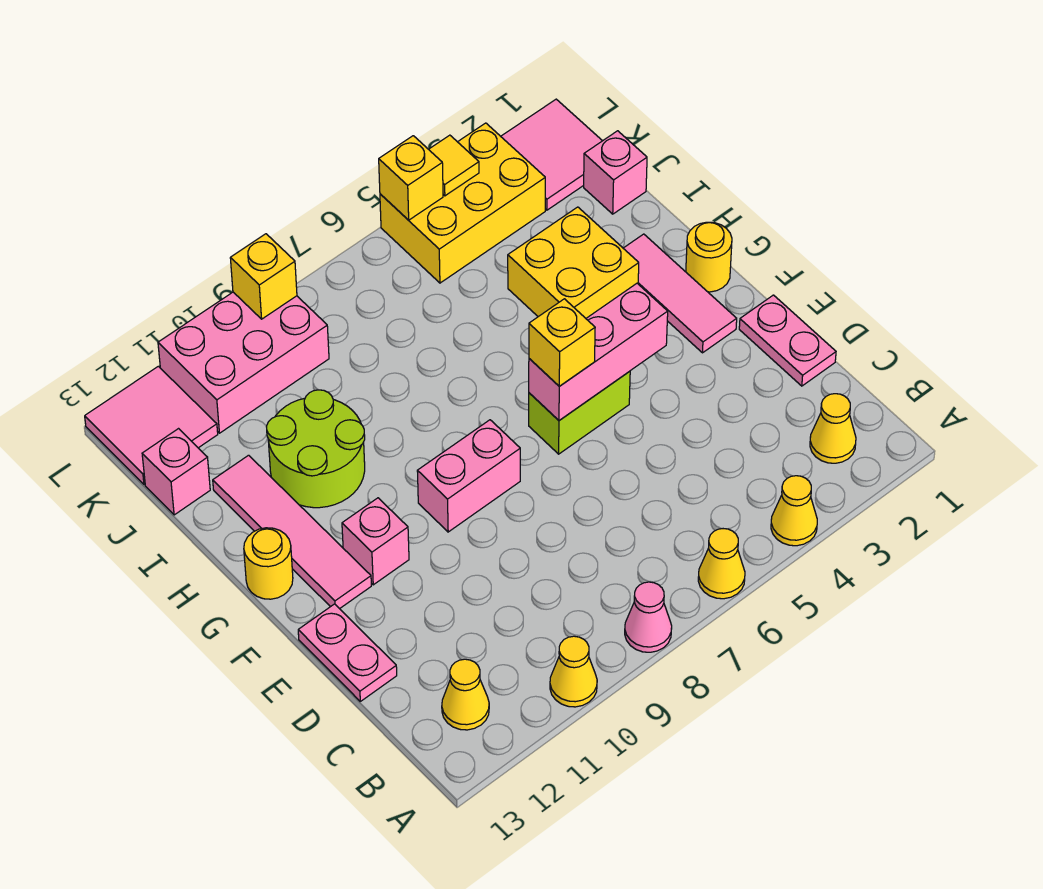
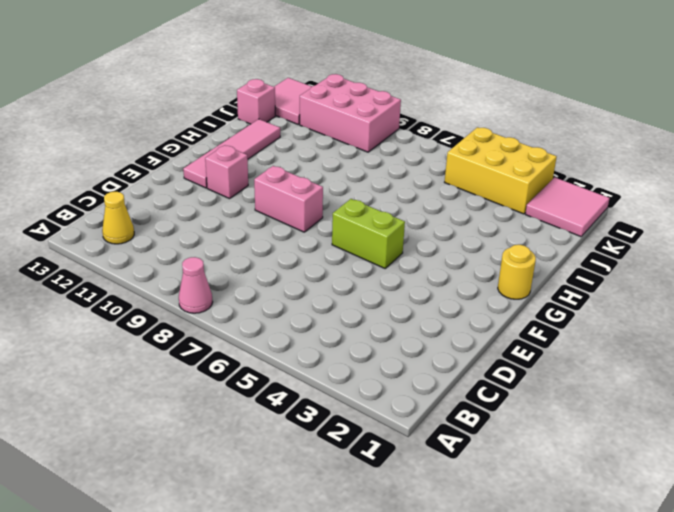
none -> yellow 1x1 cone [771,476,817,546]
none -> yellow 1x1 cone [698,529,745,599]
none -> yellow 1x1 cone [550,636,597,707]

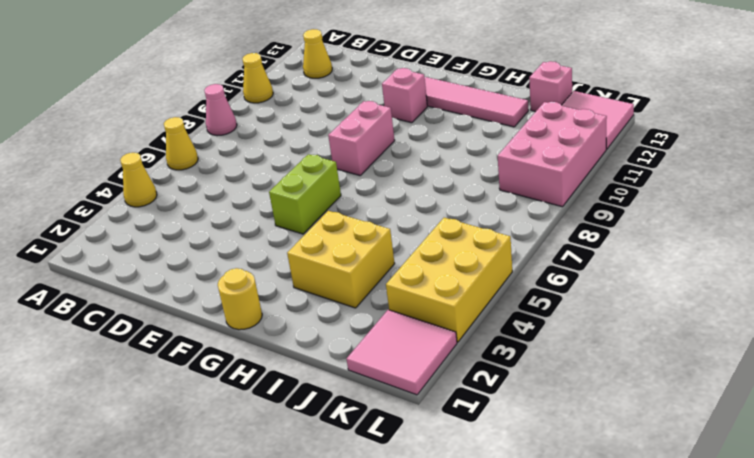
none -> yellow 1x1 cone [810,394,856,463]
none -> pink 1x2 plate [739,295,836,386]
none -> pink 1x2 plate [298,604,397,701]

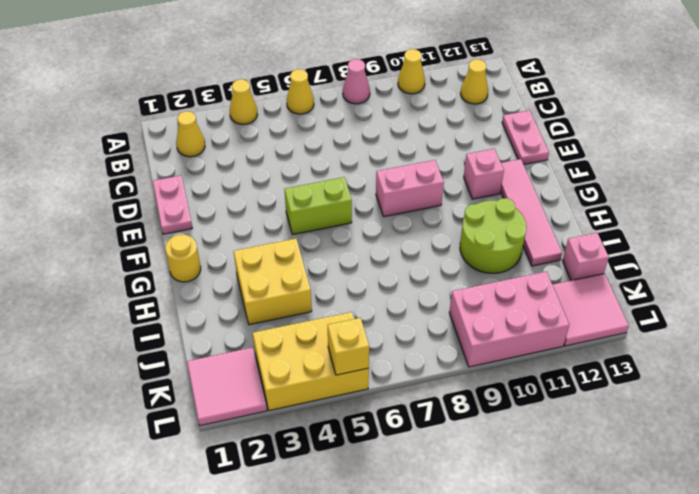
none -> pink 1x3 tile [623,234,737,353]
none -> yellow 1x1 round brick [244,528,293,599]
none -> pink 1x1 brick [584,131,647,214]

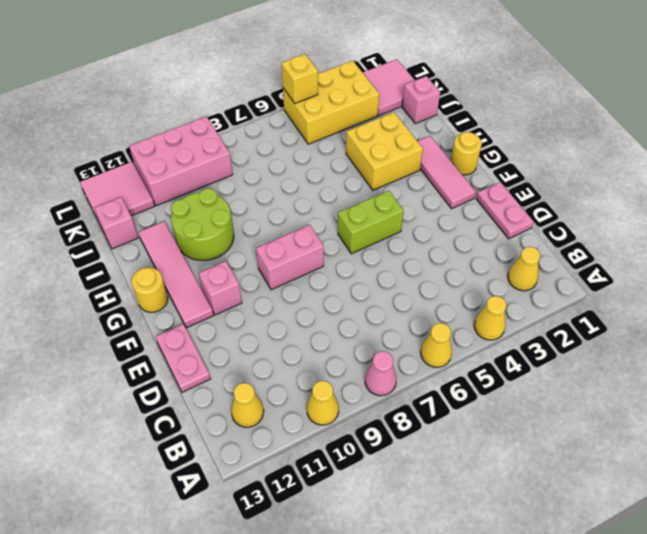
none -> pink 1x3 brick [529,283,668,420]
none -> yellow 1x1 tile [429,135,479,196]
none -> yellow 1x1 brick [230,234,297,319]

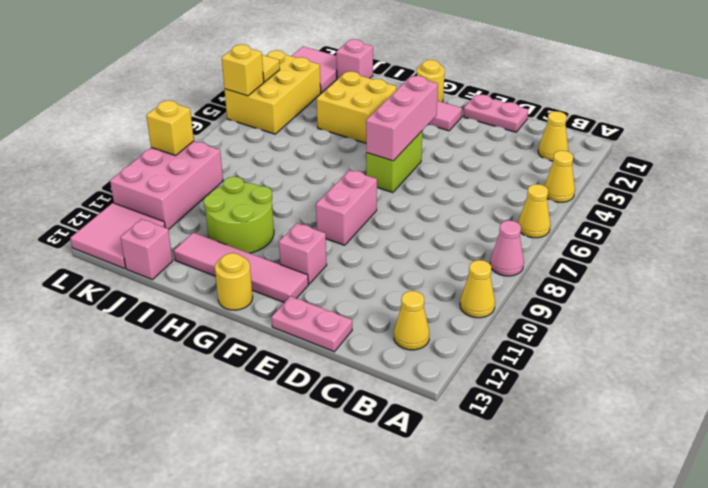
none -> yellow 1x1 brick [529,299,595,386]

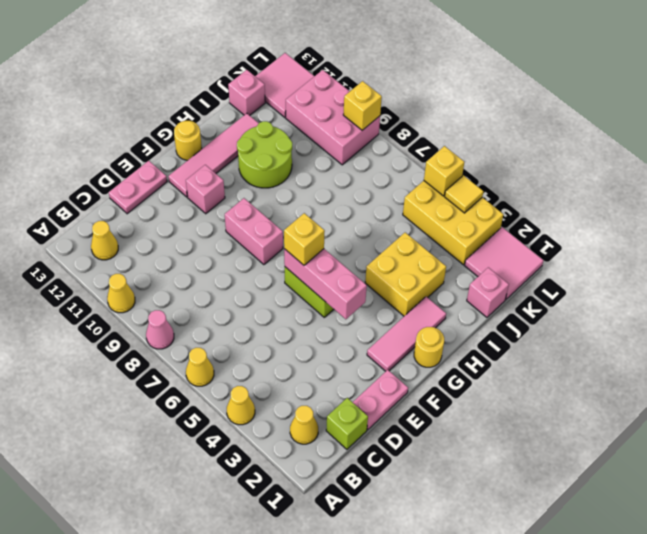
lime 1x1 brick [326,398,368,449] -> none

